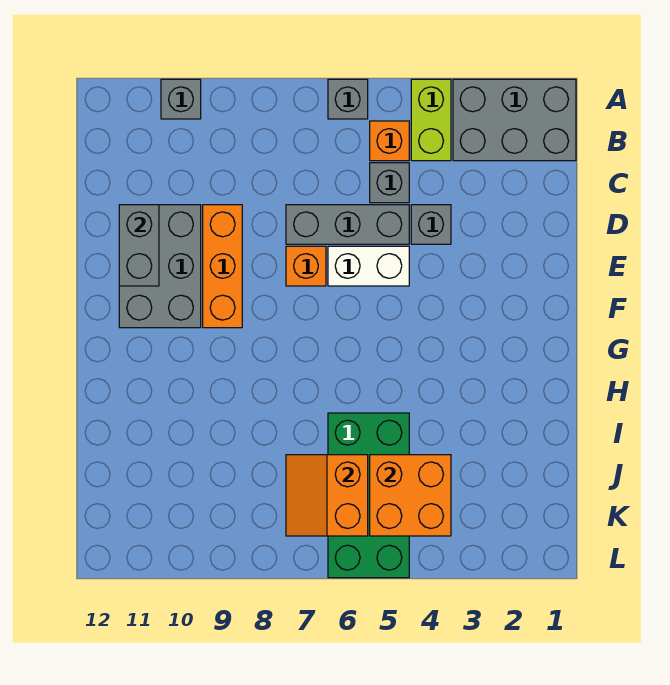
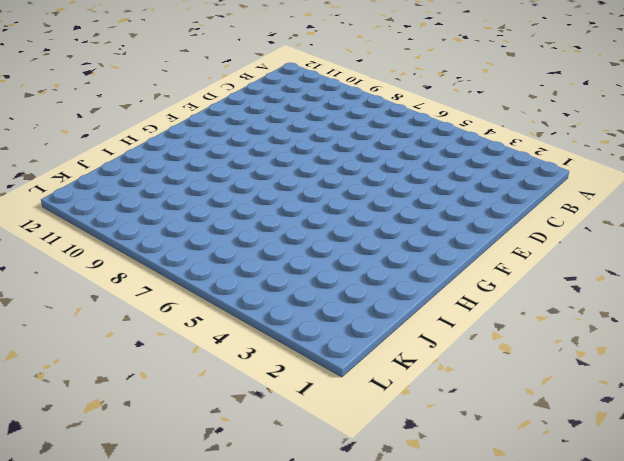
none -> grey 2x3 brick [453,79,576,161]
none -> lime 1x2 brick [411,79,451,161]
none -> grey 1x1 brick [328,79,368,119]

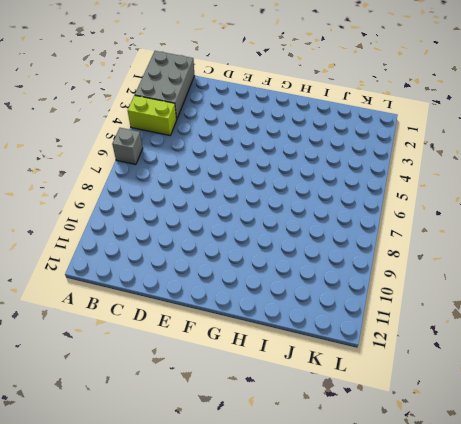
none -> grey 1x1 brick [161,79,201,119]
none -> orange 1x1 brick [370,121,409,161]
none -> grey 1x1 brick [370,163,409,203]

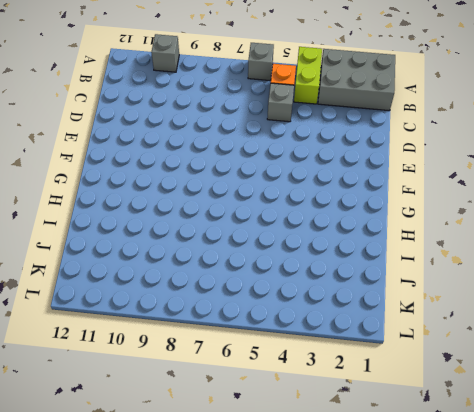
none -> grey 1x1 brick [411,205,451,244]
none -> grey 1x3 brick [286,205,409,244]
none -> orange 1x3 brick [203,205,242,328]

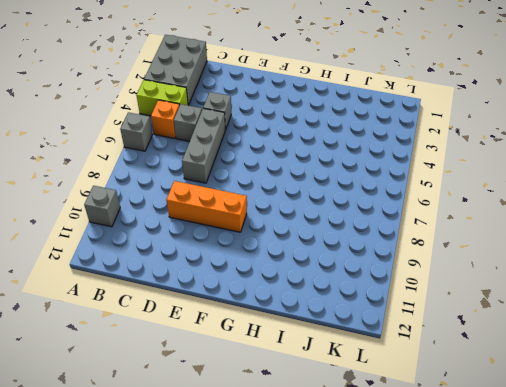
none -> grey 2x3 brick [119,205,201,328]
none -> white 1x2 brick [328,246,409,286]
none -> orange 1x1 brick [286,246,326,286]

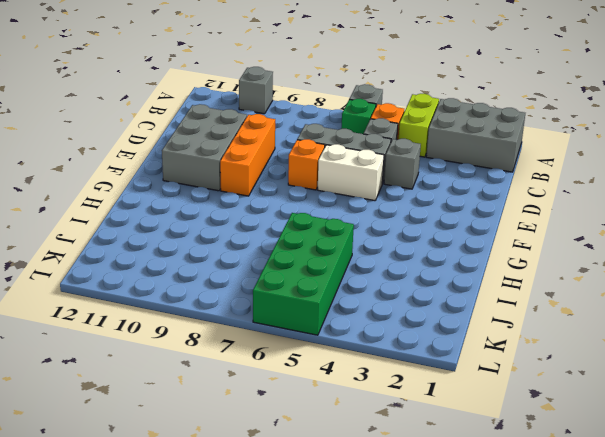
green 1x1 brick [341,99,376,134] -> none
none -> grey 1x2 brick [119,205,159,286]
none -> orange 2x2 brick [370,455,451,536]
none -> orange 2x2 slope [286,455,368,536]

